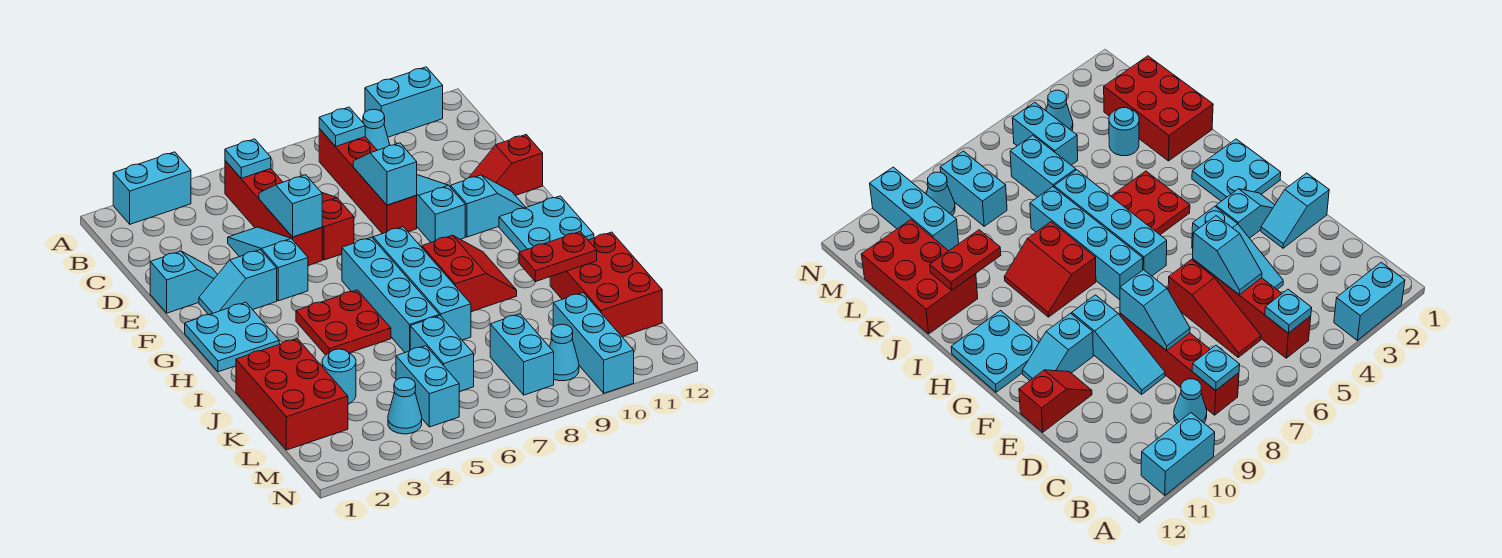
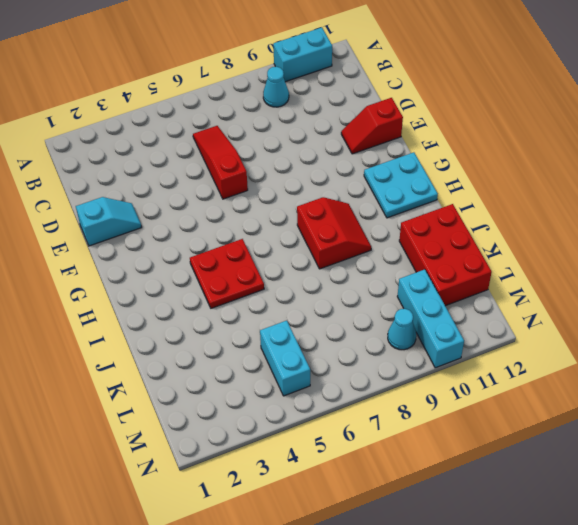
none -> cyan 1x2 brick [113,152,191,224]
none -> red 1x4 brick [225,161,322,265]
none -> red 1x4 brick [319,129,417,234]
none -> cyan 1x3 slope [228,227,308,301]

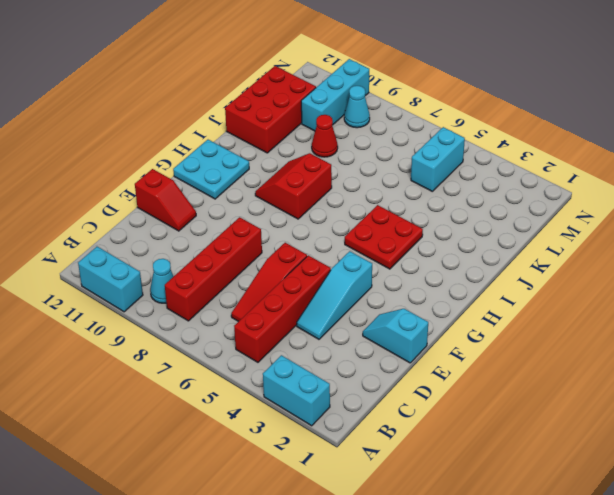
red 1x1 cone [312,115,338,157] -> none
none -> cyan 1x3 slope [416,175,465,242]
none -> cyan 1x2 slope [199,250,277,315]
none -> cyan 1x2 slope [451,175,526,237]
none -> cyan 2x2 plate [185,302,279,372]

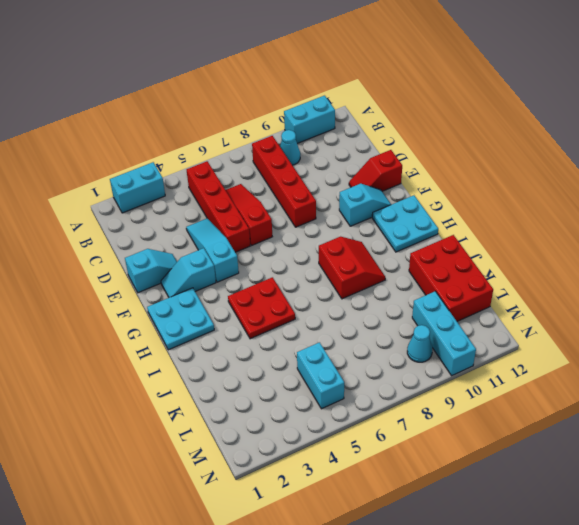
none -> cyan 1x3 slope [416,175,465,242]
none -> cyan 1x4 brick [342,237,439,352]
none -> cyan 1x4 brick [373,227,471,340]
none -> red 2x3 brick [236,339,348,450]

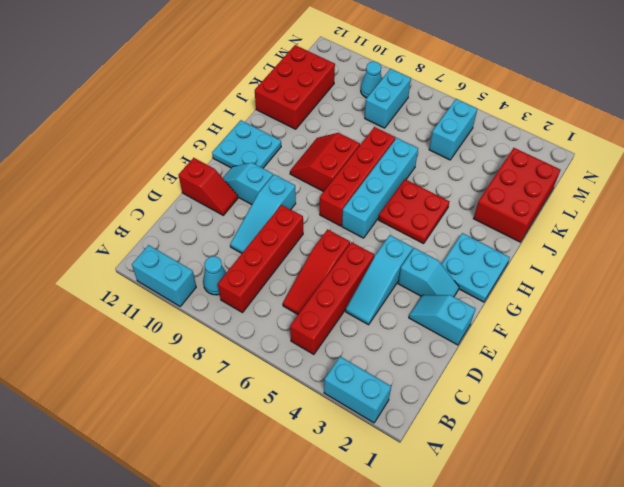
red 1x4 brick [320,127,396,226] -> cyan 1x4 brick [373,227,471,340]
none -> cyan 1x1 round brick [322,349,356,404]
none -> cyan 1x2 brick [410,316,474,392]
none -> cyan 1x3 brick [553,293,634,393]
none -> cyan 1x1 cone [388,378,422,434]

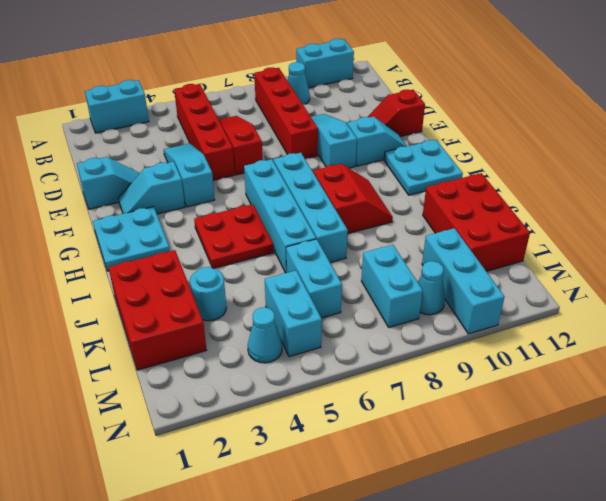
none -> cyan 1x1 plate [225,139,271,178]
none -> cyan 1x1 plate [319,107,365,147]
none -> cyan 1x2 slope [259,175,322,237]
none -> cyan 1x2 slope [353,143,417,205]

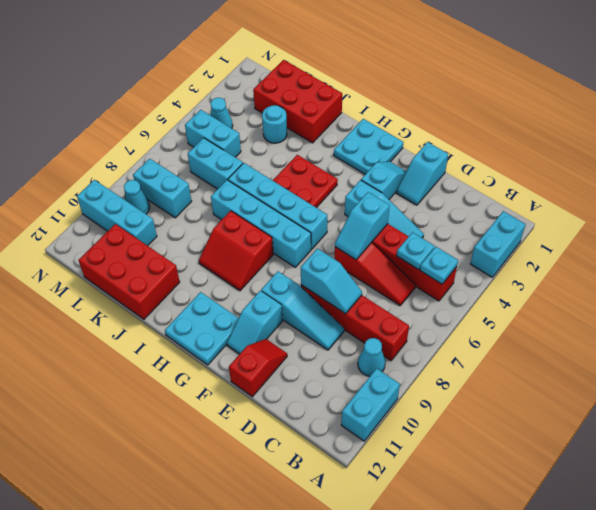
cyan 1x1 plate [397,232,435,270] -> cyan 1x1 plate moved to [319,107,365,147]
cyan 1x2 slope [335,192,390,260] -> cyan 1x2 slope turned to [259,175,322,237]
none -> red 1x2 plate [519,232,597,282]

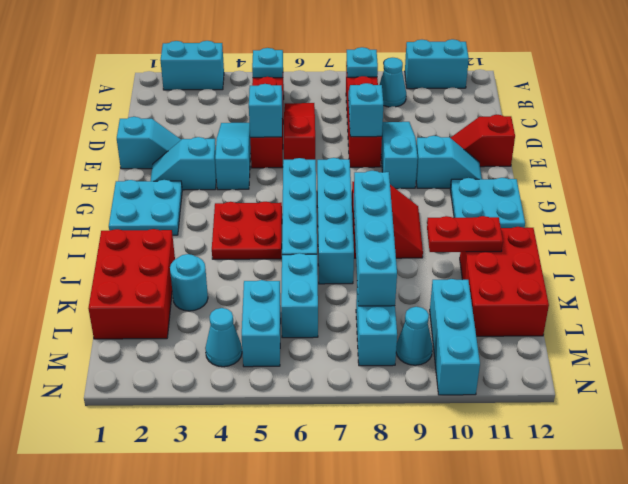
cyan 1x4 brick [354,171,397,306] -> none

